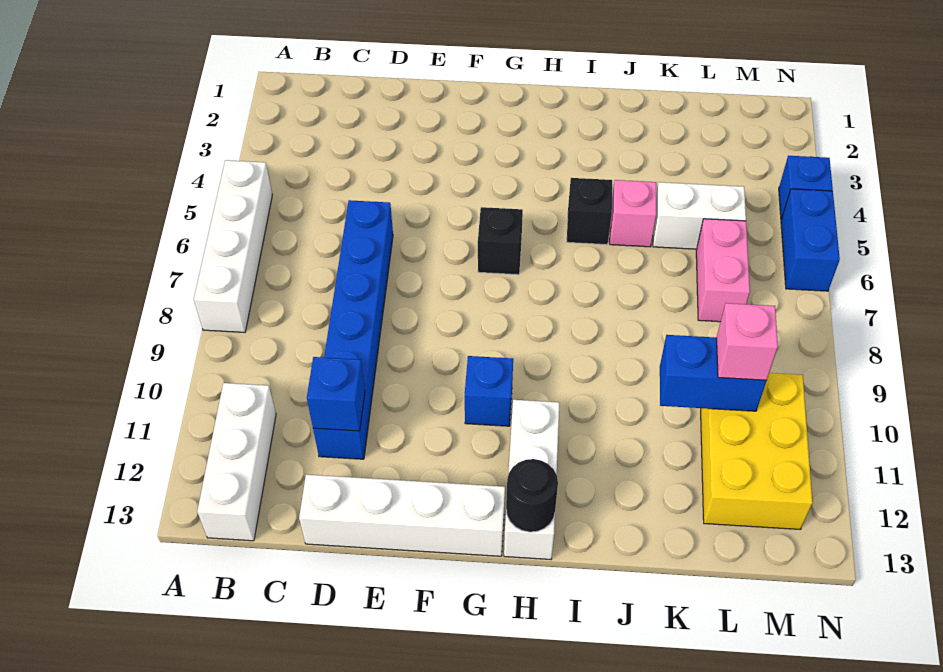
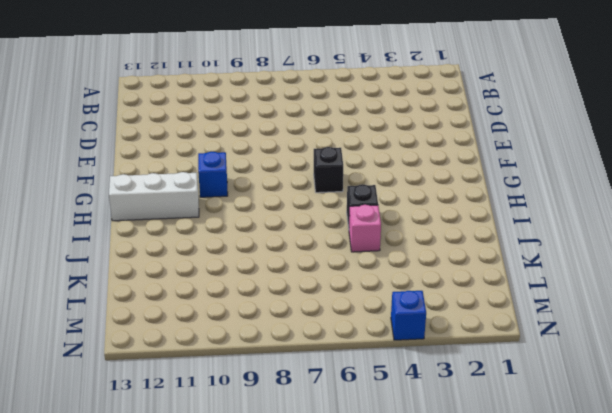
none -> white 1x4 brick [194,160,272,332]
none -> white 1x3 brick [197,383,276,541]
none -> blue 1x6 brick [313,200,393,459]

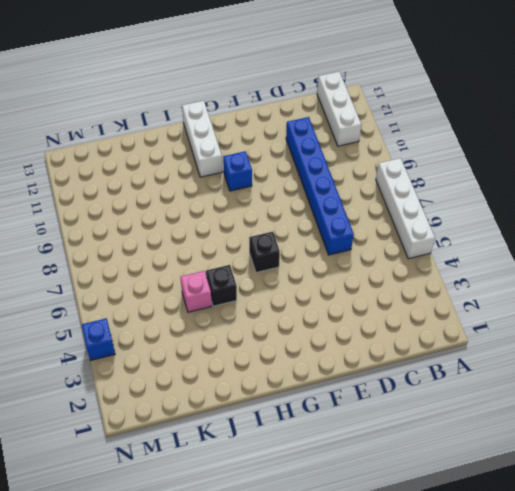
none -> white 1x4 brick [299,475,505,556]
none -> white 1x2 brick [653,182,746,249]
none -> pink 1x2 brick [696,219,750,322]

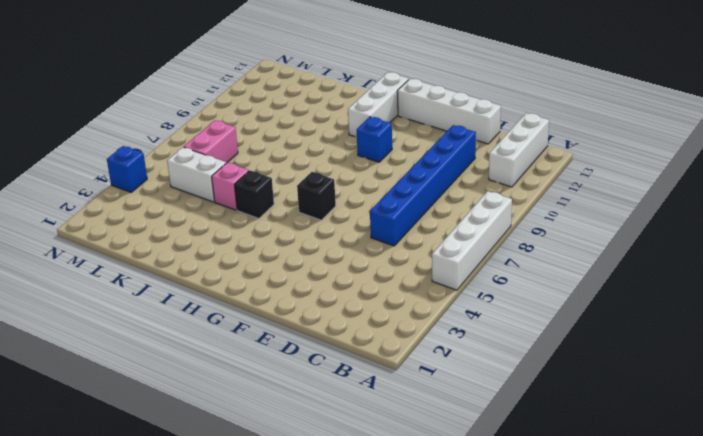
none -> yellow 2x3 brick [701,373,813,529]
none -> blue 1x2 brick [781,189,840,291]
none -> blue 1x1 brick [307,357,365,431]

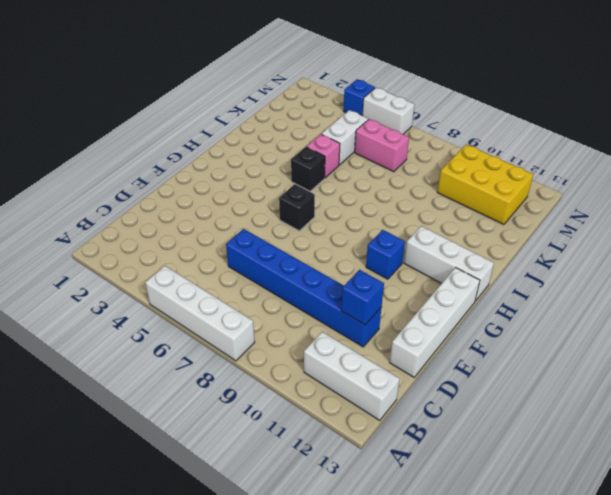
white 1x2 brick [362,88,415,134] -> blue 1x2 brick [781,189,840,291]
none -> black 1x1 round brick [506,459,558,532]
none -> blue 1x2 brick [660,335,766,411]
none -> pink 1x1 brick [717,303,778,380]

